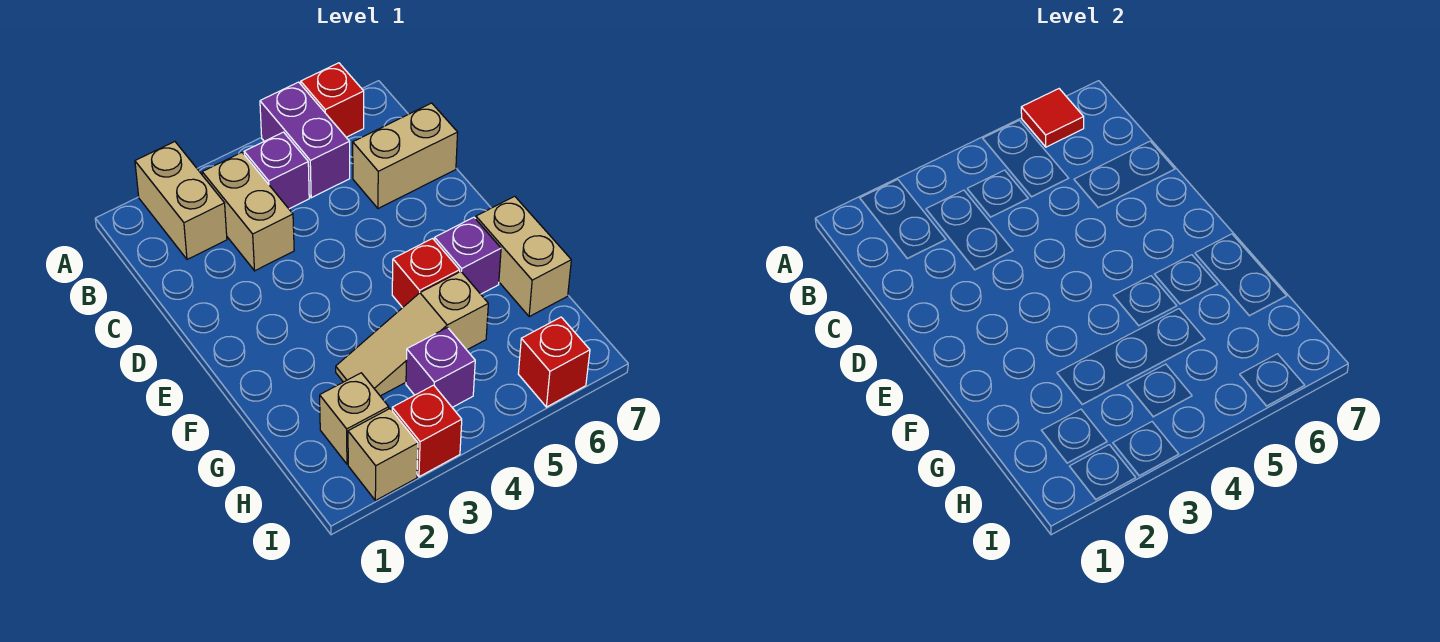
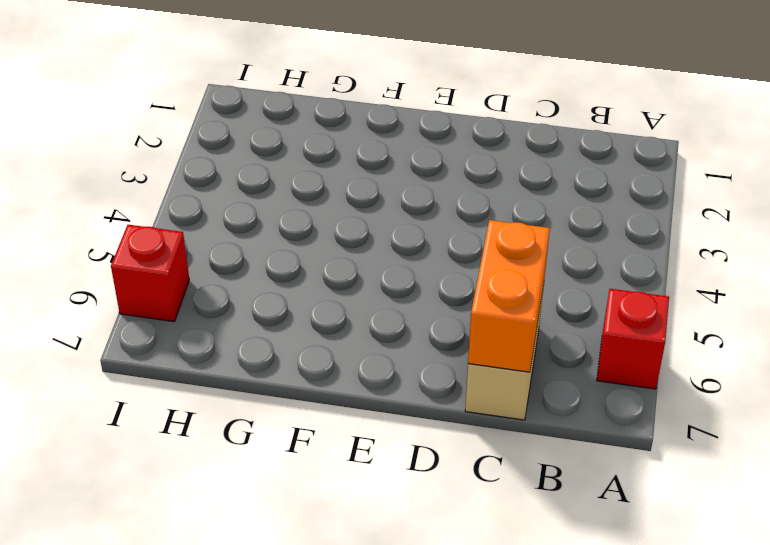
orange 1x2 brick [468,220,550,373] -> none
none -> tan 1x2 brick [135,142,227,259]
none -> purple 1x2 brick [260,82,350,198]
none -> tan 1x2 brick [202,153,294,271]

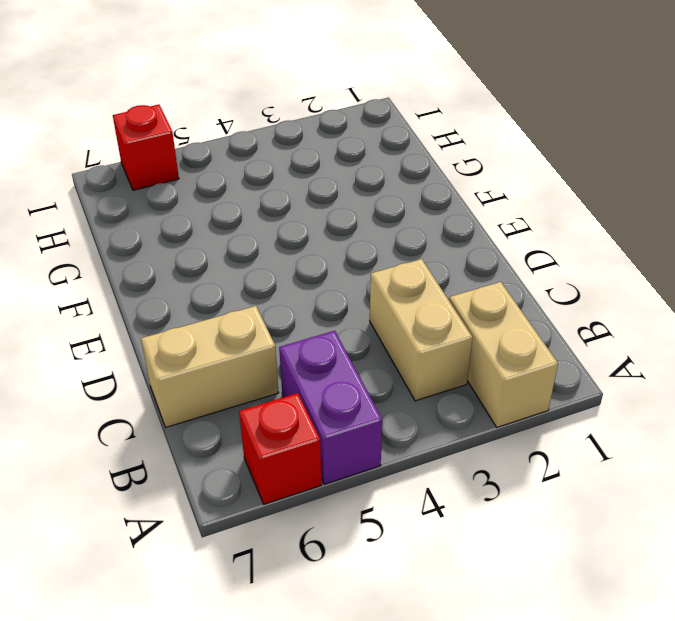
none -> purple 1x1 brick [244,132,309,209]
none -> red 1x1 brick [392,238,460,308]
none -> purple 1x1 brick [435,217,501,294]

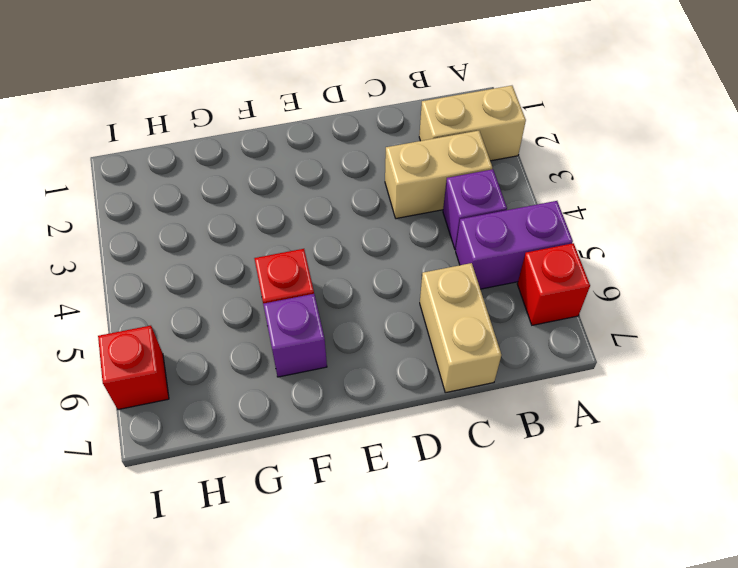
none -> tan 1x2 brick [476,196,571,317]
none -> tan 1x3 slope [336,272,488,396]
none -> tan 1x1 brick [320,373,389,464]

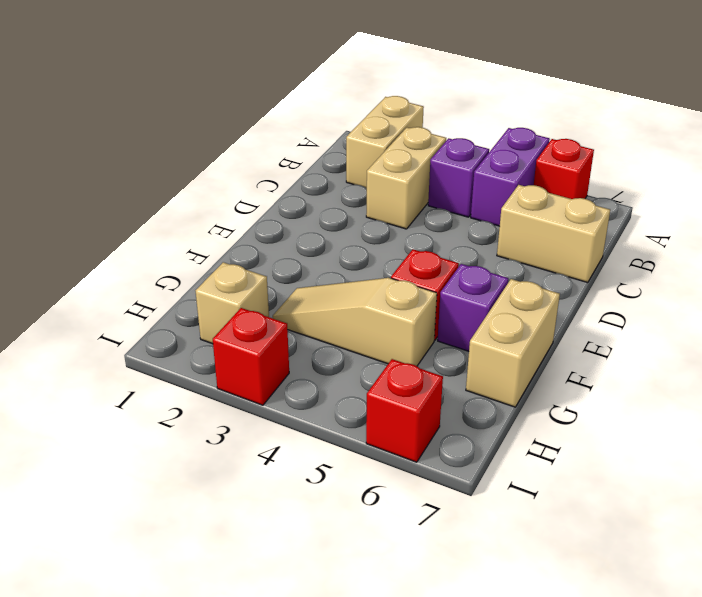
none -> purple 1x1 brick [406,328,475,407]
none -> tan 1x1 brick [348,409,418,501]
none -> red 1x1 tile [1021,89,1084,147]

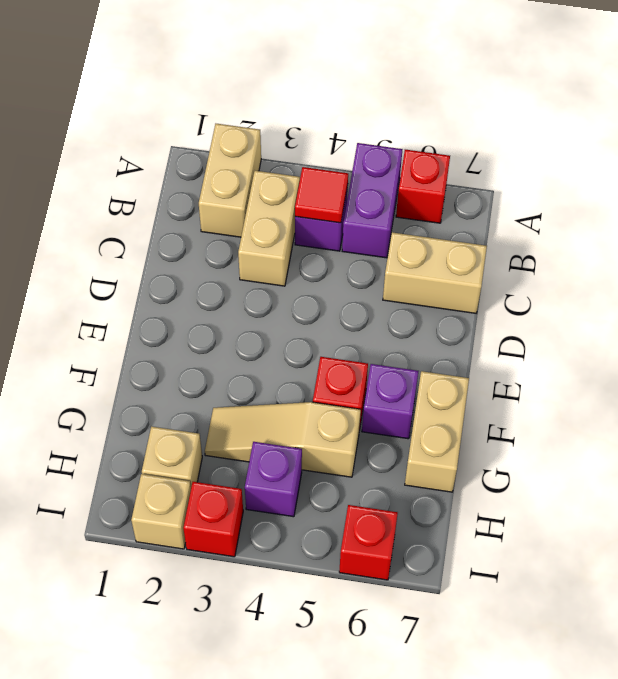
red 1x1 tile [295,167,348,223] -> red 1x1 tile moved to [1021,89,1084,147]

